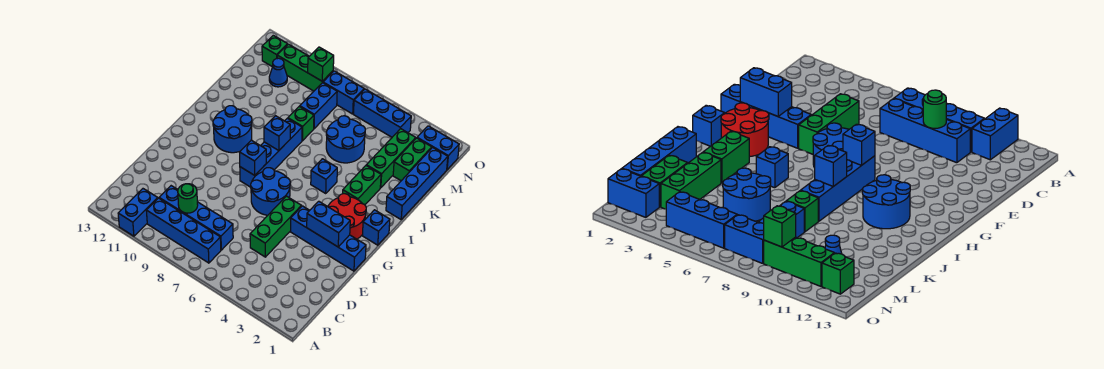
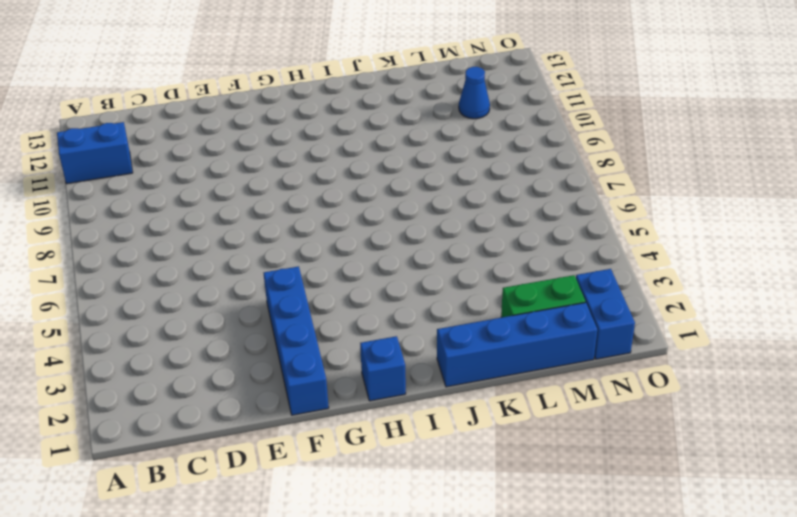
none -> blue 1x4 brick [146,198,221,263]
none -> blue 1x4 brick [159,186,233,250]
none -> green 1x3 brick [250,196,301,257]

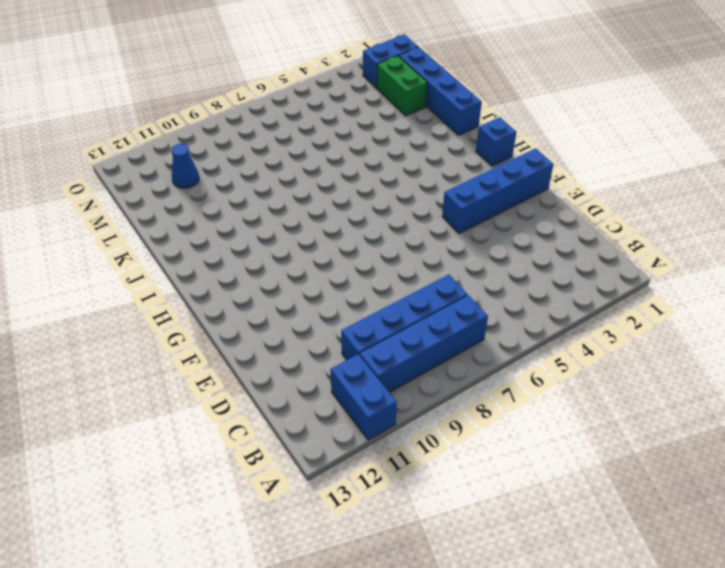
none -> green 1x3 brick [250,196,301,257]
none -> blue 2x2 round brick [251,168,290,215]
none -> red 2x2 round brick [328,194,366,239]

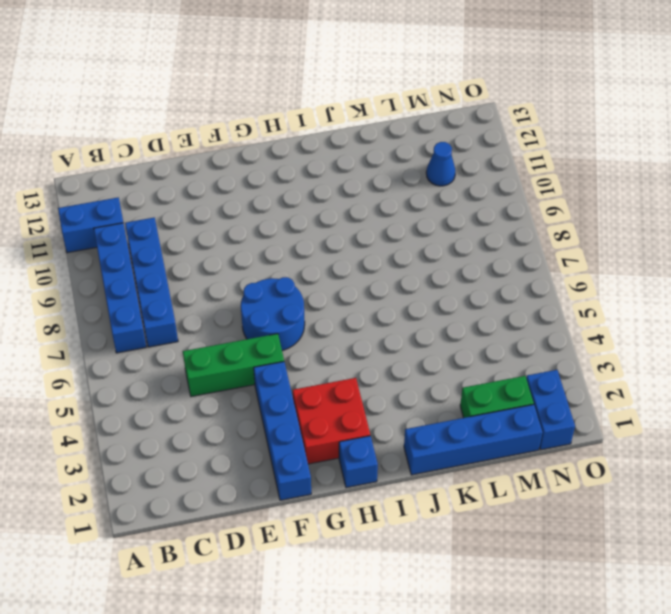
red 2x2 brick [293,378,370,464] -> red 2x2 round brick [328,194,366,239]
none -> blue 1x4 brick [240,118,302,187]
none -> blue 2x2 round brick [213,106,252,153]
none -> green 1x2 brick [343,166,381,205]

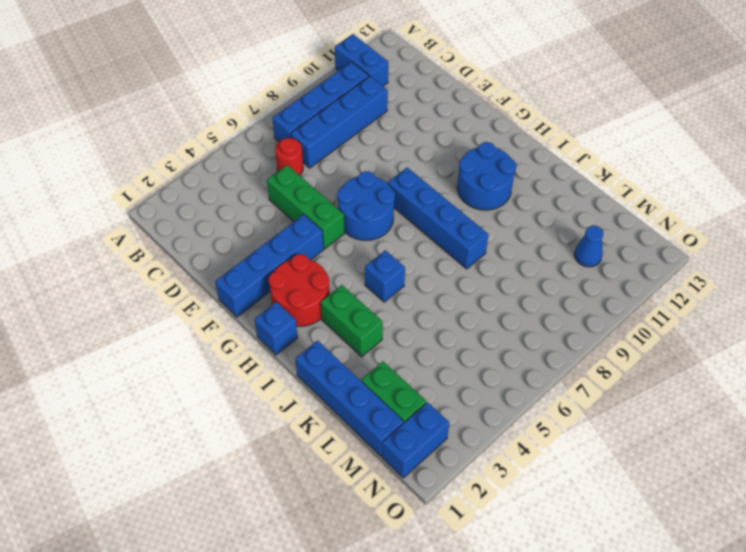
red 1x1 round brick [275,138,303,176] -> none
none -> green 1x3 brick [366,129,416,188]
none -> blue 2x2 round brick [326,116,365,163]
none -> green 1x1 brick [288,106,314,141]

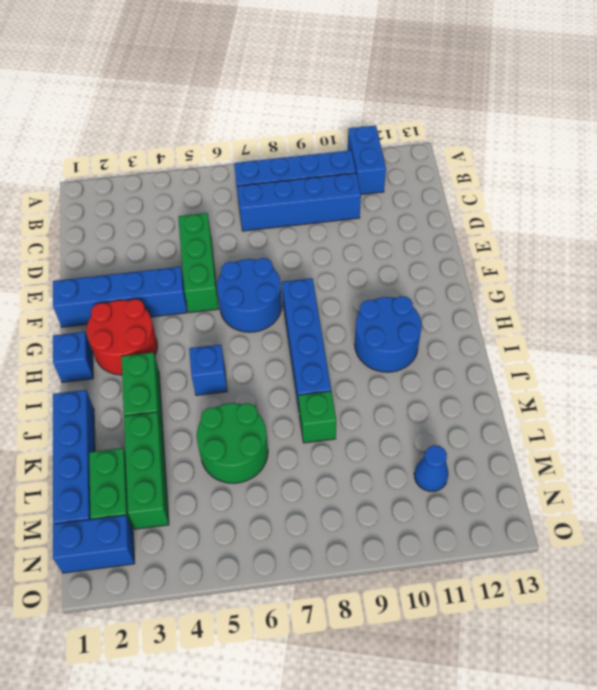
green 2x2 round brick [197,403,268,483] -> blue 2x2 round brick [326,116,365,163]
none -> blue 1x2 brick [300,83,337,129]
none -> blue 1x3 brick [354,89,411,137]
none -> blue 1x2 brick [323,71,364,114]

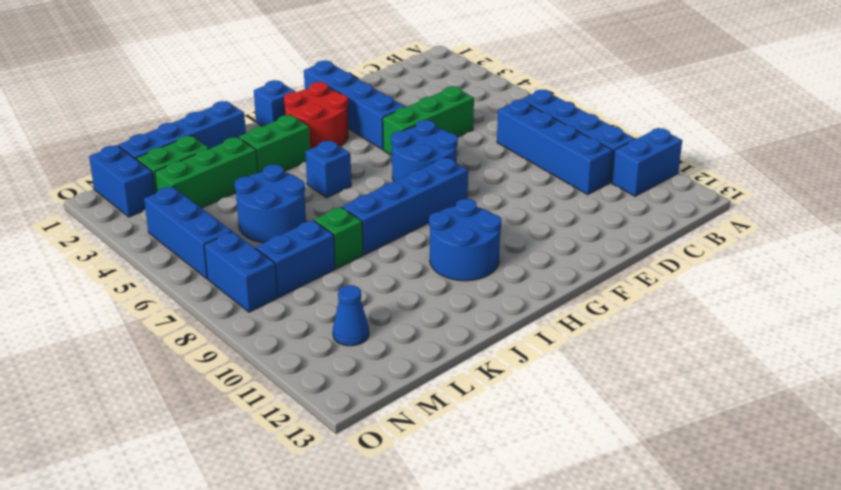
none -> green 1x3 brick [277,44,333,91]
none -> green 1x1 brick [262,35,288,67]
none -> green 1x1 round brick [178,184,198,213]

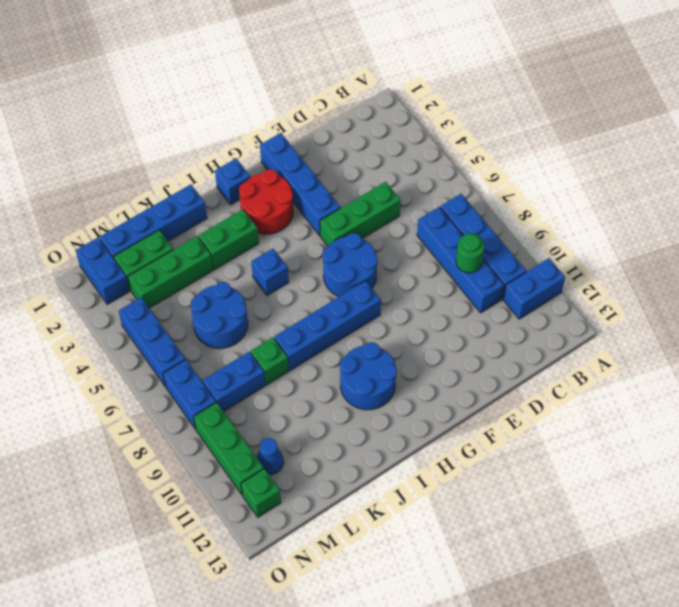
none -> blue 1x2 brick [307,201,350,247]
none -> blue 1x1 brick [240,140,266,175]
none -> blue 1x1 brick [264,116,290,151]

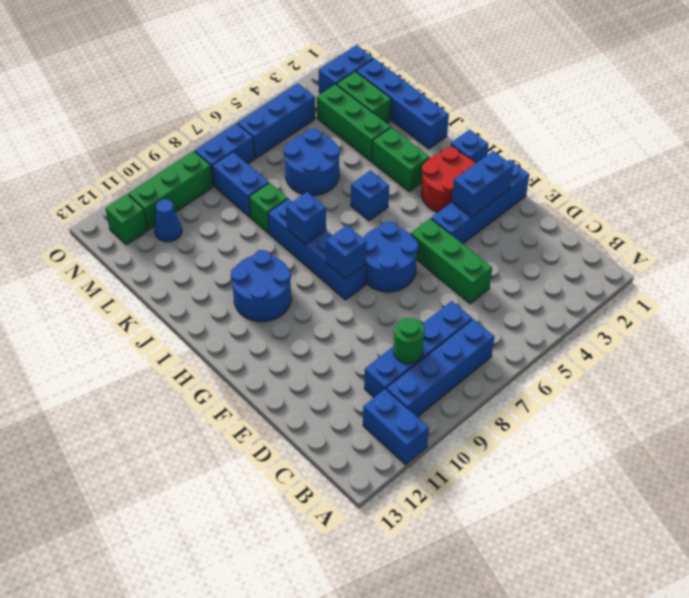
none -> green 1x1 brick [308,47,334,81]

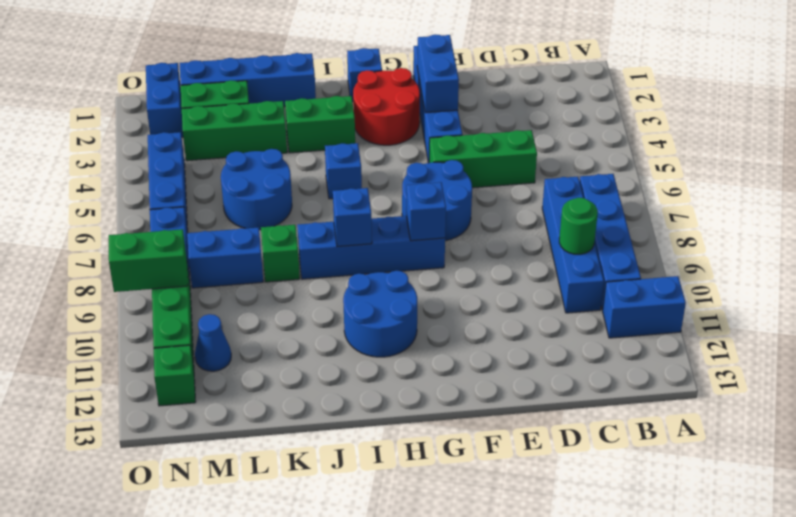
green 1x2 brick [109,229,188,292] -> green 1x1 brick [308,47,334,81]

